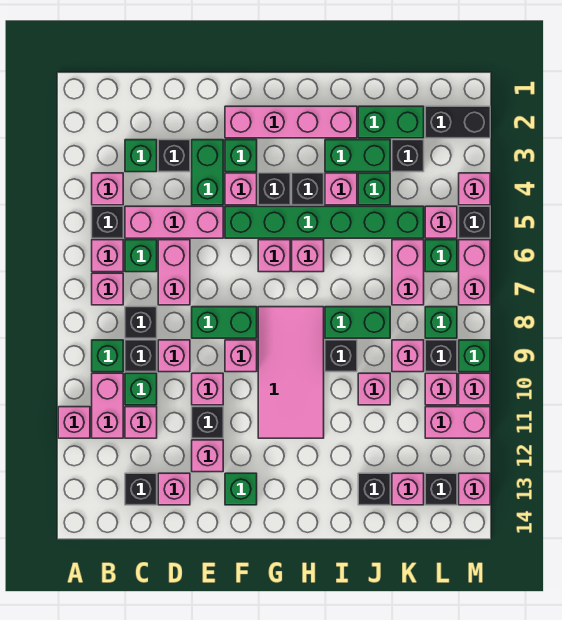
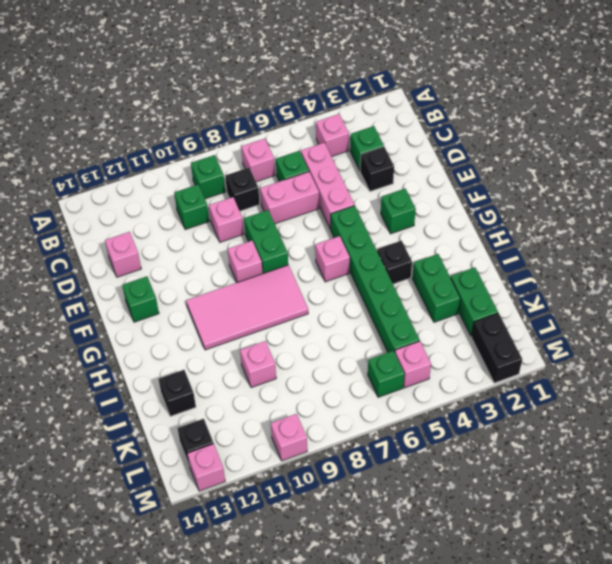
none -> pink 1x1 brick [58,407,90,438]
none -> black 1x1 brick [92,206,123,238]
none -> pink 1x1 brick [92,240,123,272]
none -> pink 1x2 brick [92,373,123,438]

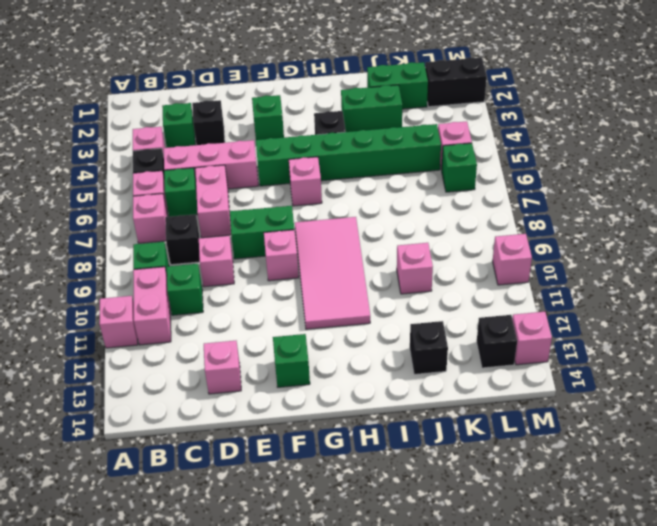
none -> black 1x1 brick [125,340,157,372]
none -> pink 1x1 brick [125,407,157,438]
none -> black 1x1 brick [125,473,157,505]
none -> green 1x2 brick [192,140,223,205]

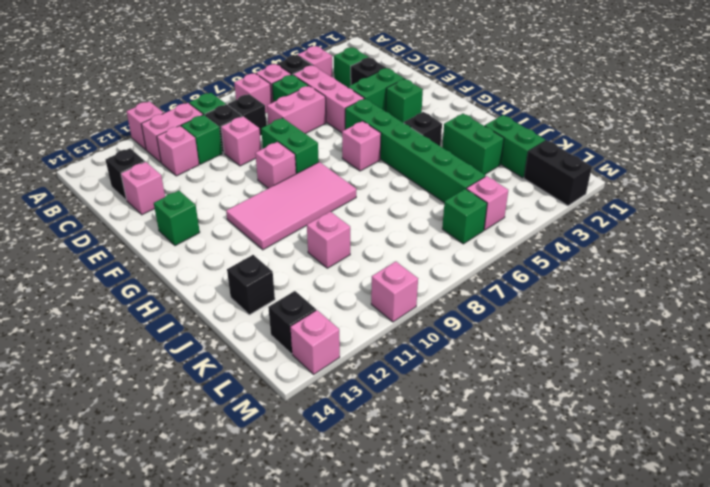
none -> pink 1x1 brick [192,373,223,405]
none -> black 1x1 brick [192,407,223,438]
none -> pink 1x1 brick [192,440,223,472]
none -> pink 1x4 brick [225,106,357,138]

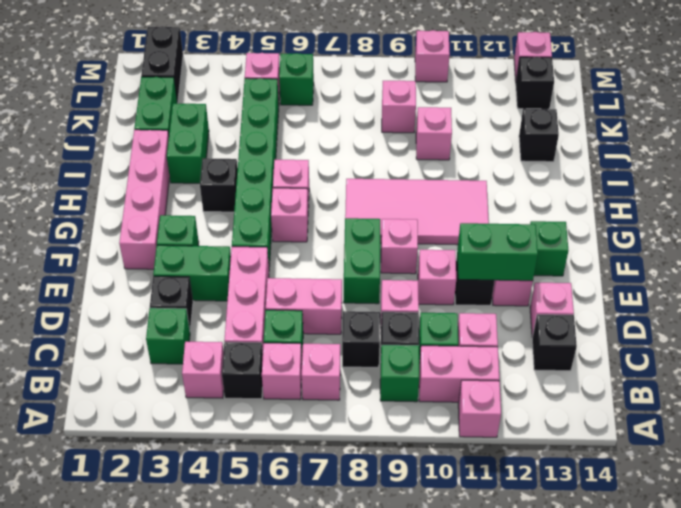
green 1x2 brick [457,223,538,281] -> green 1x2 brick turned to [325,307,390,338]
none -> pink 1x1 brick [225,173,257,205]
none -> black 1x1 brick [258,173,290,205]
none -> pink 1x1 brick [325,173,357,205]
none -> black 1x1 brick [325,340,357,372]

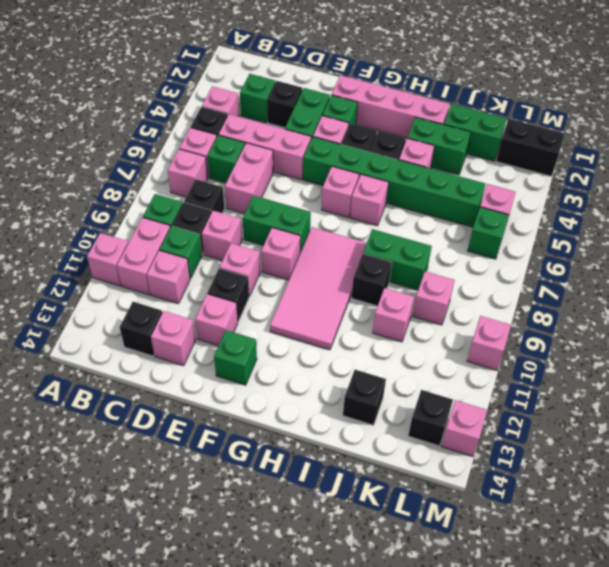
none -> green 1x1 brick [358,173,390,205]
none -> black 1x1 brick [392,140,424,172]
none -> pink 1x2 brick [392,240,424,305]
none -> pink 1x1 brick [392,473,424,505]

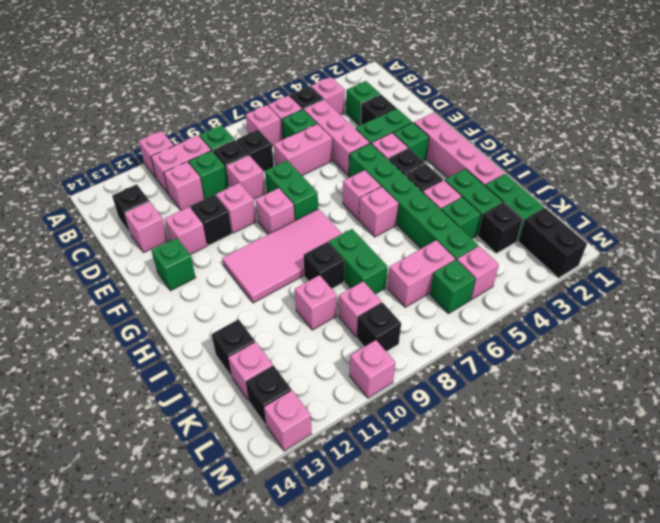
none -> green 1x1 brick [425,307,457,338]
none -> pink 1x1 brick [425,373,457,405]
none -> pink 1x2 brick [425,407,490,438]
none -> pink 1x1 brick [459,173,490,205]

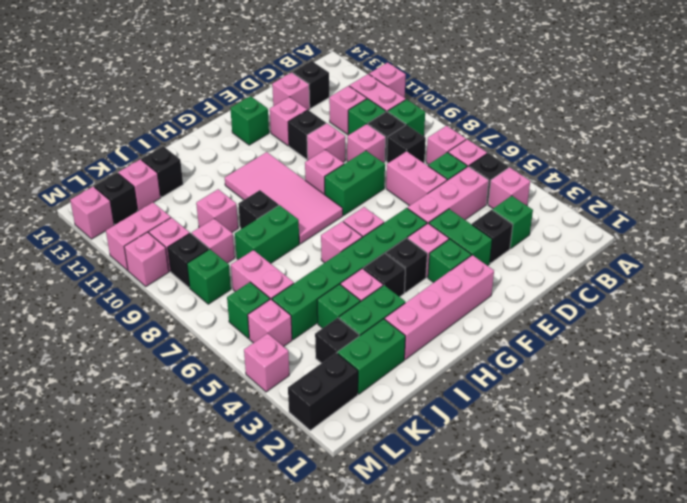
none -> black 1x1 brick [459,206,490,238]
none -> pink 1x2 brick [459,240,490,305]
none -> green 1x1 brick [459,340,490,372]

